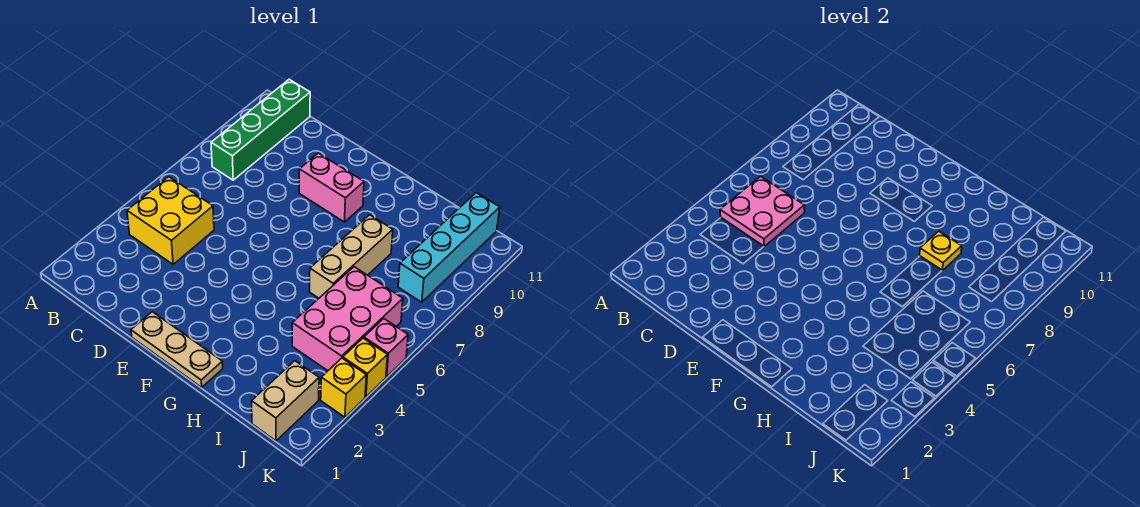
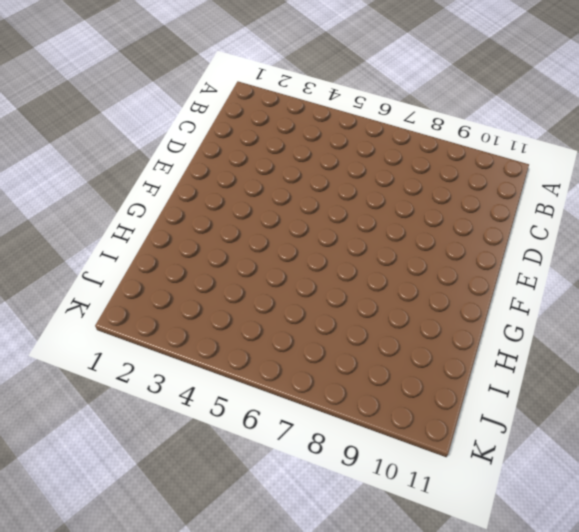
none -> yellow 2x2 brick [127,177,214,264]
none -> green 1x4 brick [211,79,310,180]
none -> tan 1x3 plate [131,312,223,387]

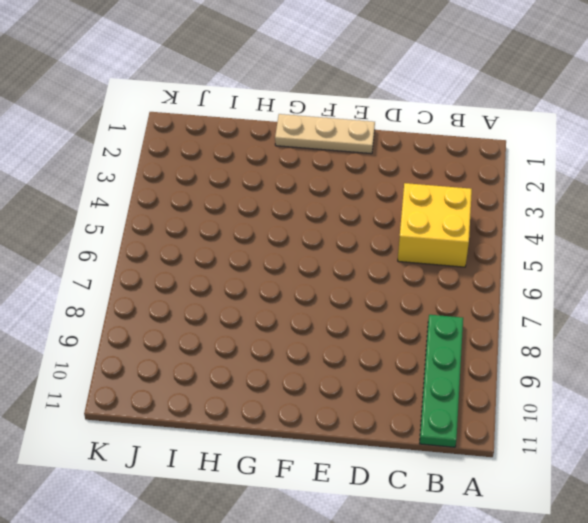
green 1x4 plate [420,315,463,447] -> green 1x4 brick [211,79,310,180]
none -> pink 1x2 brick [299,153,364,222]
none -> tan 1x3 brick [310,215,393,298]
none -> pink 2x3 brick [292,267,403,371]

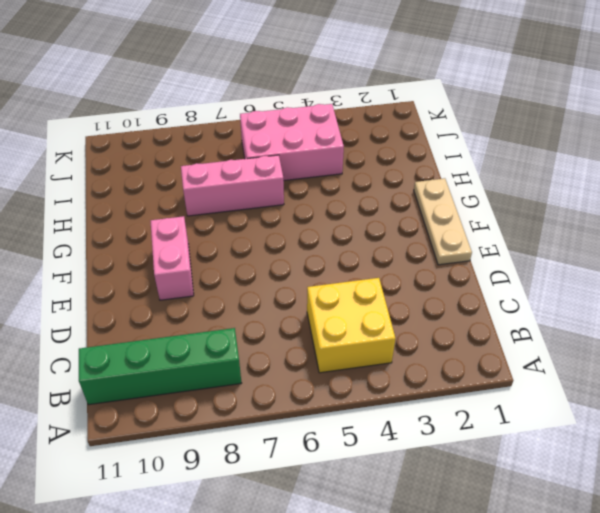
pink 1x3 brick [181,155,284,216] -> tan 1x3 brick [310,215,393,298]
none -> tan 1x2 brick [252,361,319,441]
none -> cyan 1x4 brick [398,193,500,302]
none -> yellow 1x1 brick [321,358,366,417]

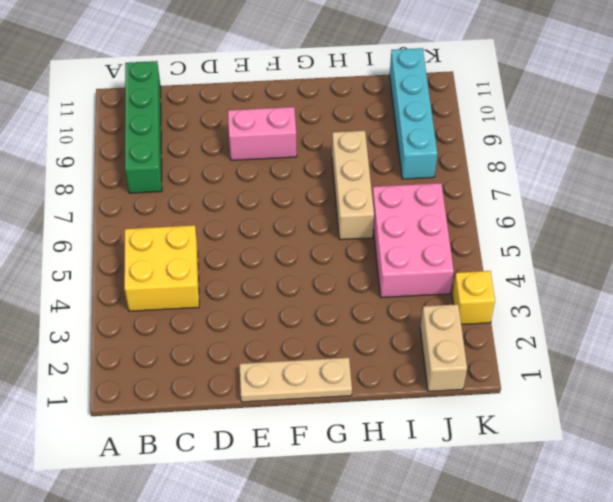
none -> yellow 1x1 brick [343,338,387,397]
none -> pink 1x1 brick [364,319,408,377]
none -> pink 2x2 plate [720,176,805,246]

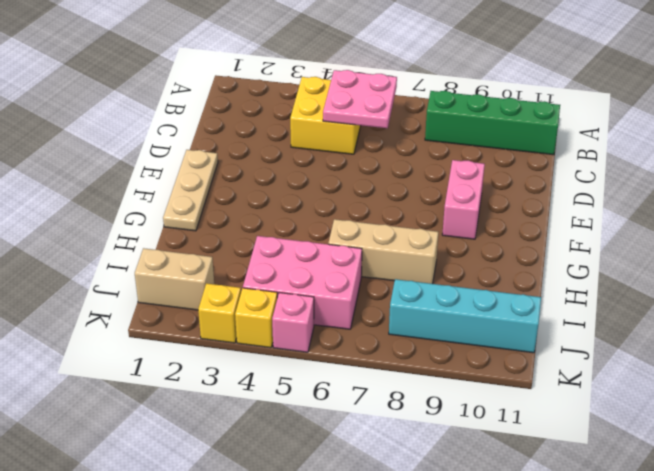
none -> yellow 1x1 plate [920,231,962,270]

